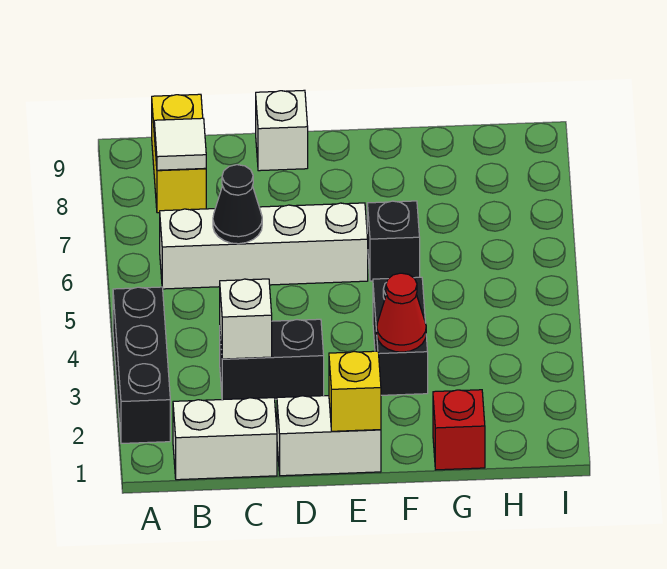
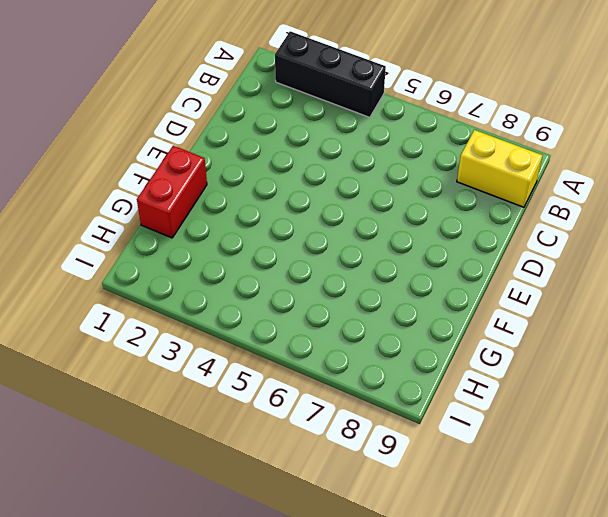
red 1x2 brick [137,146,207,238] -> red 1x1 brick [433,390,485,470]
none -> white 1x2 brick [173,398,277,480]
none -> white 1x4 brick [160,203,368,289]
none -> black 1x2 brick [220,319,324,400]

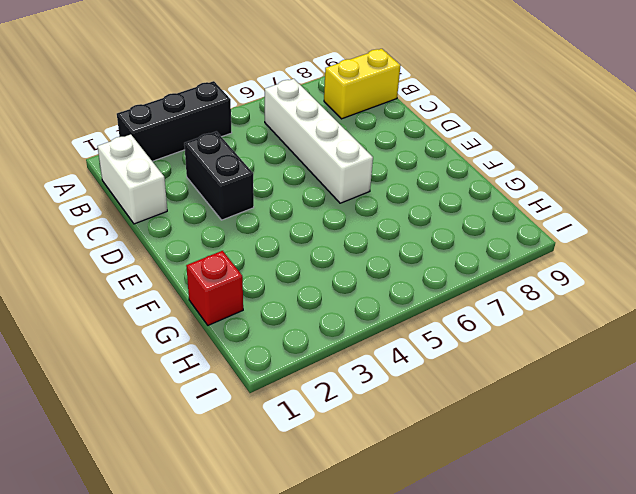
none -> white 1x2 brick [277,396,381,476]
none -> white 1x1 brick [256,90,308,171]
none -> black 1x2 brick [373,277,428,395]

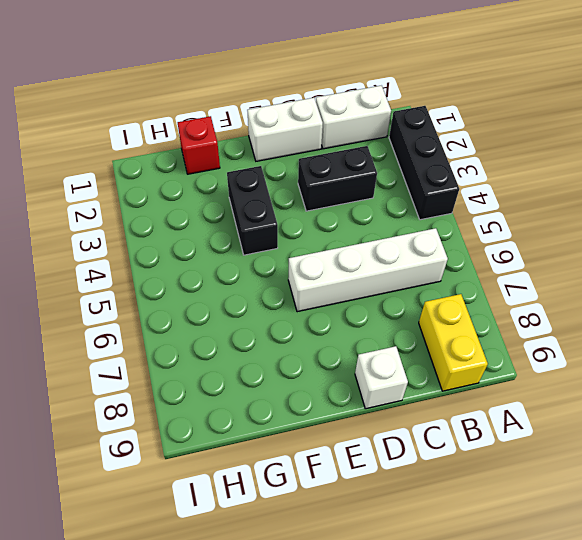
none -> black 1x1 brick [367,201,420,281]
none -> white 1x1 tile [154,118,206,170]
none -> white 1x1 brick [220,279,272,359]

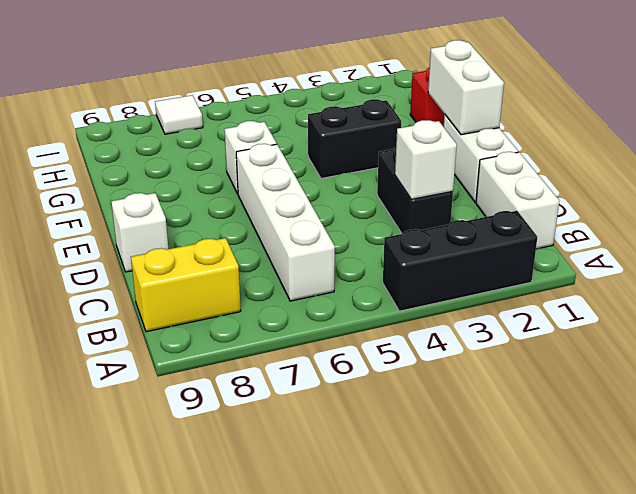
white 1x2 brick [428,40,504,135] -> yellow 1x1 brick [329,351,381,431]
white 1x1 brick [224,121,277,194] -> black 1x1 brick [367,201,420,281]
white 1x1 tile [155,95,203,134] -> white 1x1 tile moved to [154,118,206,170]
none -> black 1x1 cone [213,165,262,244]
none -> red 1x1 cone [377,273,426,352]

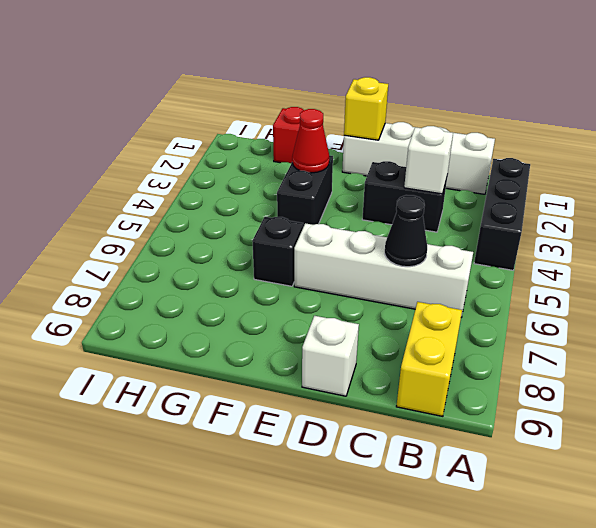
none -> white 1x1 tile [154,118,206,170]

